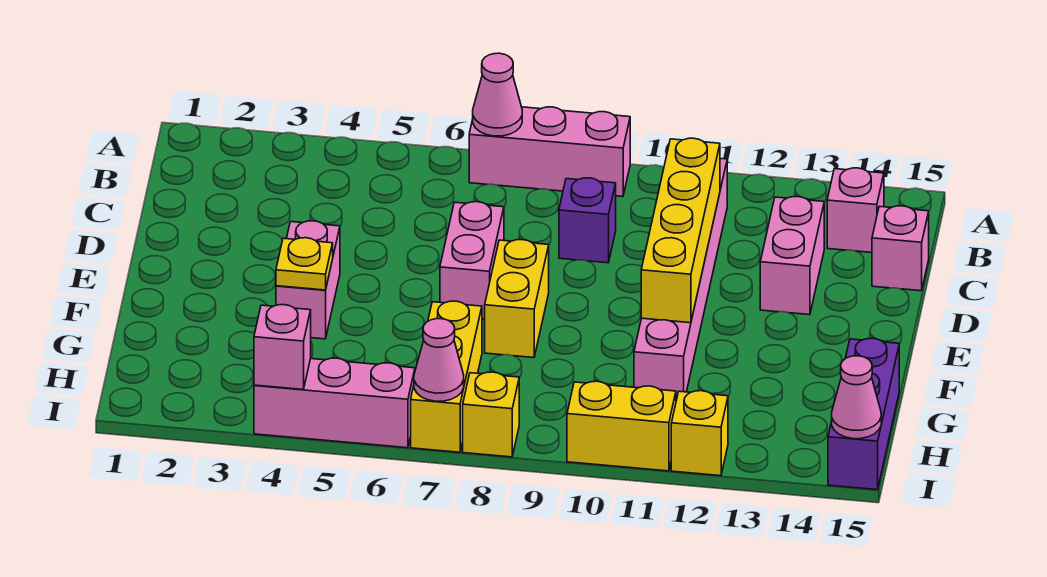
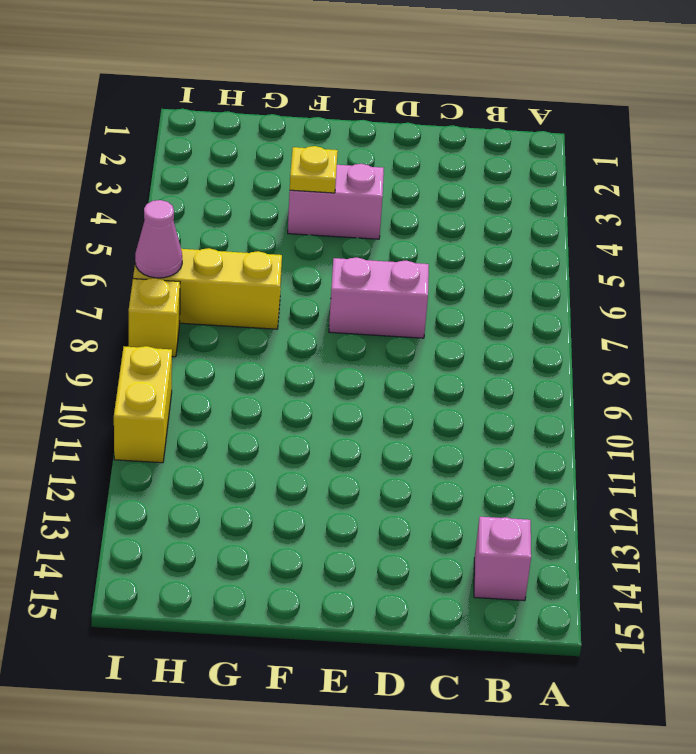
none -> pink 1x3 brick [469,107,630,196]
none -> pink 1x6 brick [634,158,727,400]
none -> purple 1x1 brick [559,178,616,263]

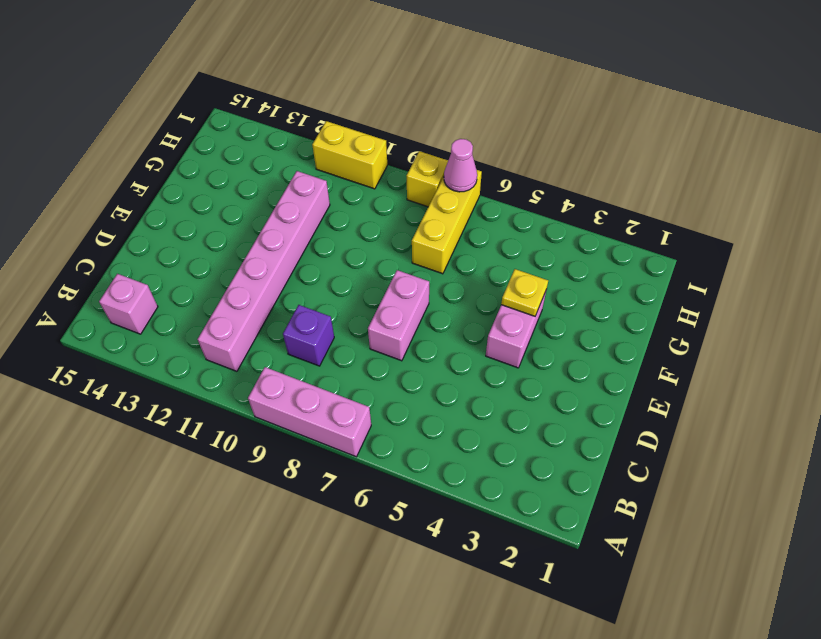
none -> pink 1x2 brick [760,197,824,315]
none -> pink 1x1 brick [872,206,929,291]
none -> yellow 1x2 brick [485,240,549,358]

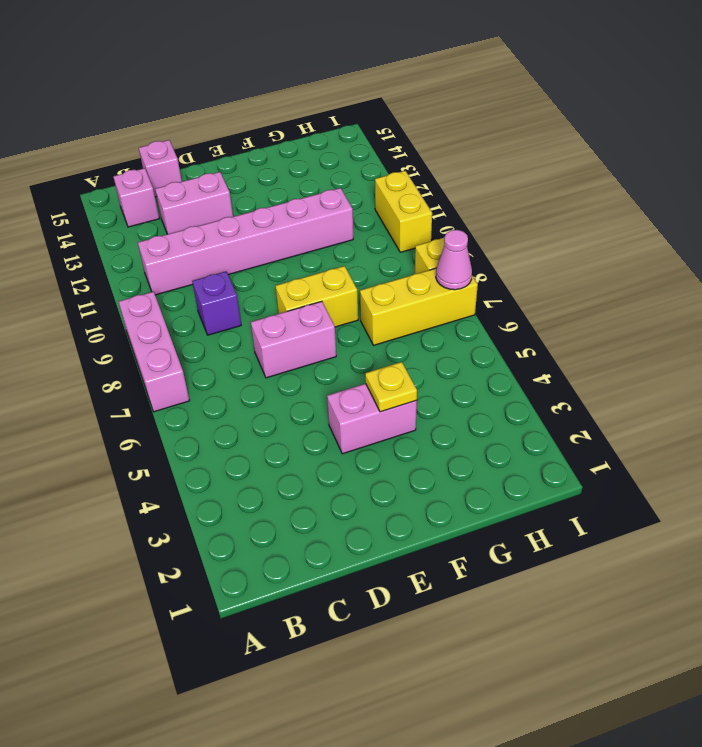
none -> purple 1x3 brick [828,338,899,490]
none -> pink 1x3 brick [254,358,415,448]
none -> yellow 1x1 brick [671,391,728,476]

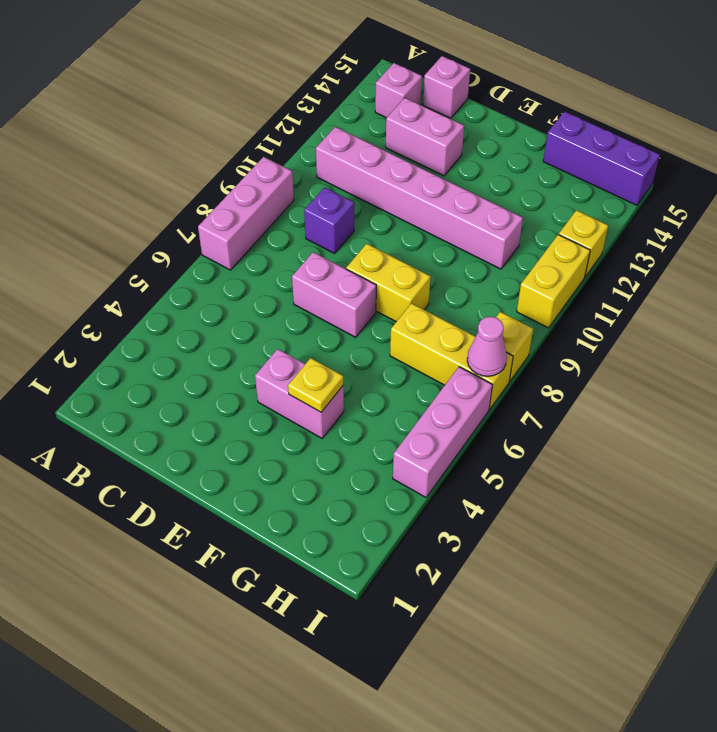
none -> pink 1x1 cone [473,53,522,136]
none -> yellow 1x4 brick [641,138,720,323]
none -> pink 1x1 brick [254,305,311,389]

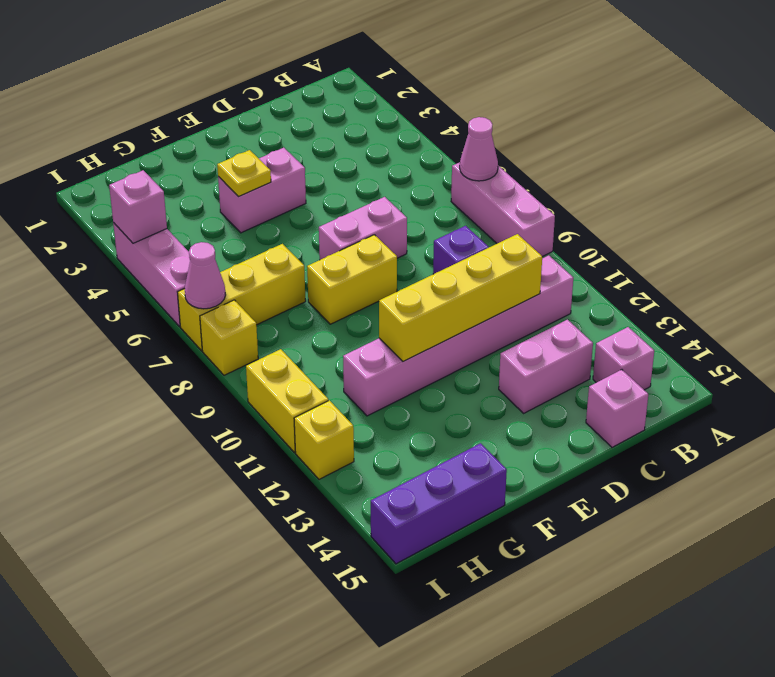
none -> pink 1x1 cone [832,356,881,439]

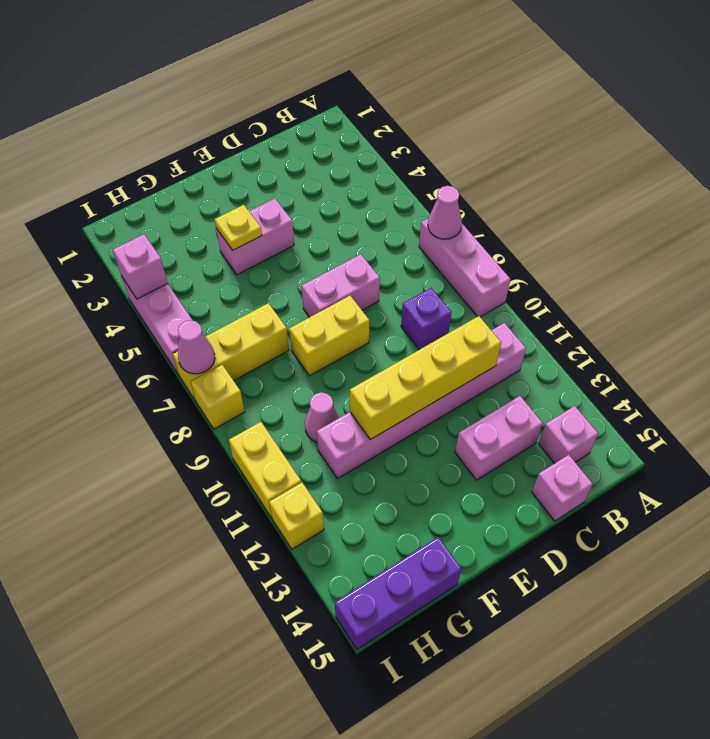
pink 1x1 cone [305,392,339,442] -> pink 1x1 cone moved to [832,356,881,439]

